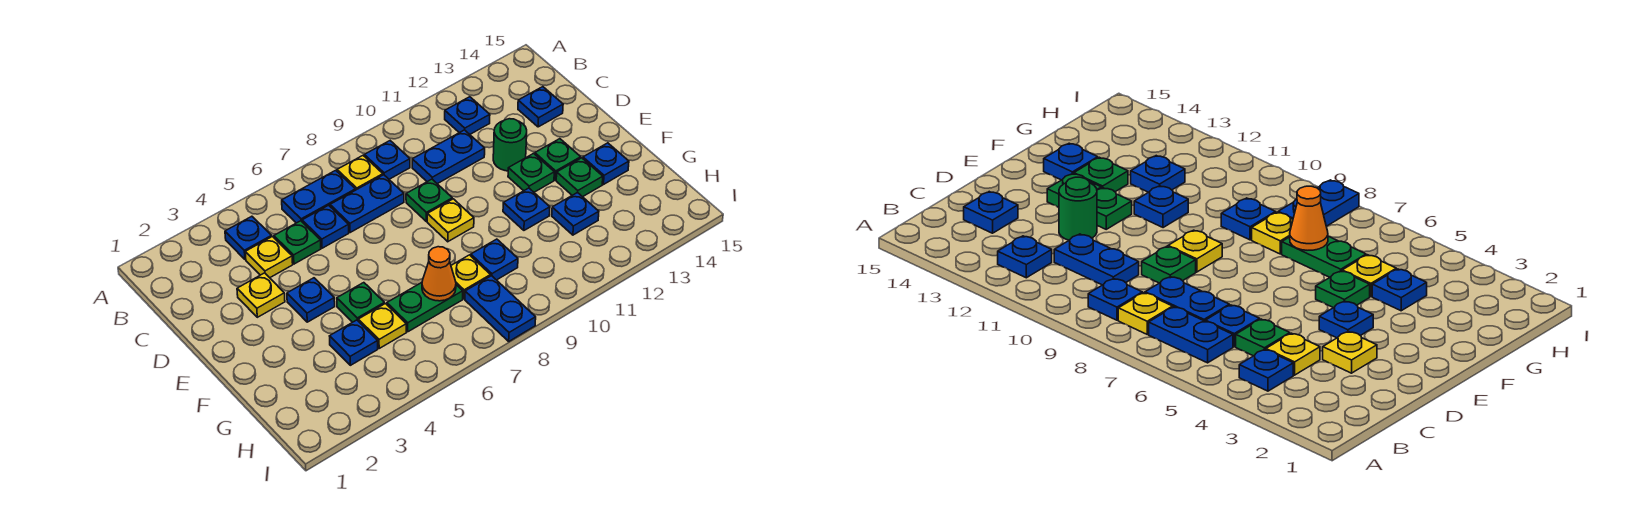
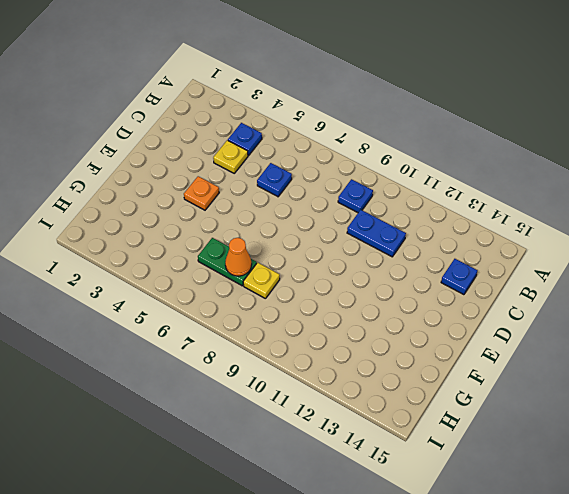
orange 1x1 plate [184,176,219,210] -> blue 1x1 plate [287,278,335,322]
none -> blue 1x2 plate [282,170,355,223]
none -> yellow 1x1 plate [337,156,383,190]
none -> blue 1x1 plate [445,97,490,134]
none -> green 1x1 plate [274,221,321,264]

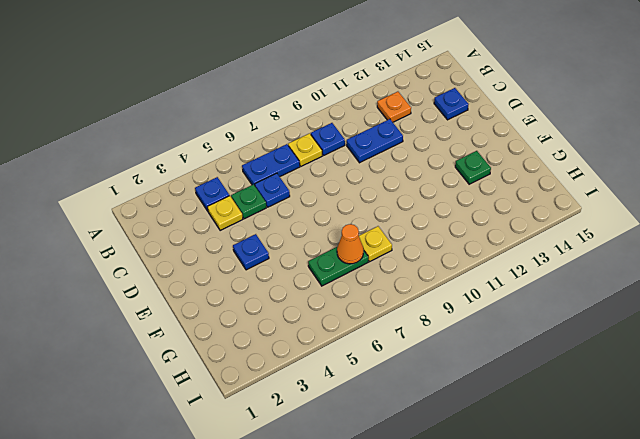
orange 1x1 plate [377,92,411,122] -> blue 1x1 plate [445,97,490,134]
none -> blue 1x2 plate [330,175,404,233]
none -> yellow 1x1 plate [237,273,285,317]
none -> green 1x1 plate [406,179,452,221]
none -> green 1x1 round brick [493,119,527,171]

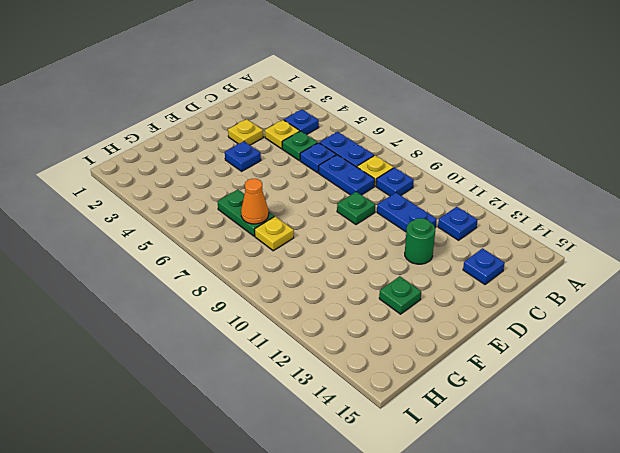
none -> yellow 1x1 plate [427,199,474,242]
none -> green 1x1 plate [508,153,554,192]
none -> green 1x1 plate [535,139,581,180]
none -> green 1x1 plate [337,283,384,322]

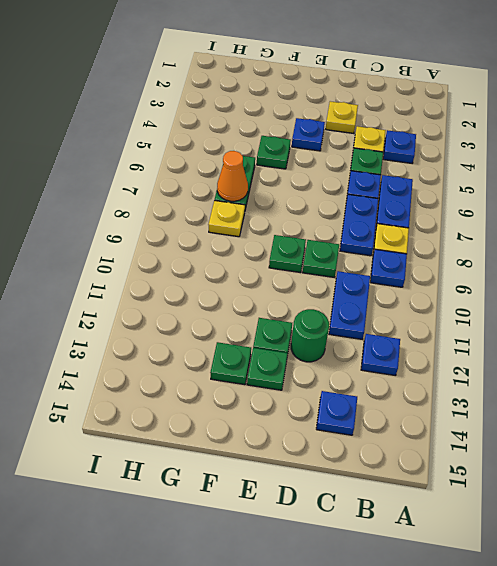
green 1x1 plate [269,235,306,273] -> yellow 1x1 plate [427,199,474,242]
none -> blue 1x1 plate [503,188,550,230]
none -> blue 1x1 plate [583,143,629,185]
none -> blue 1x1 plate [330,320,378,365]
none -> yellow 1x1 plate [358,304,406,348]

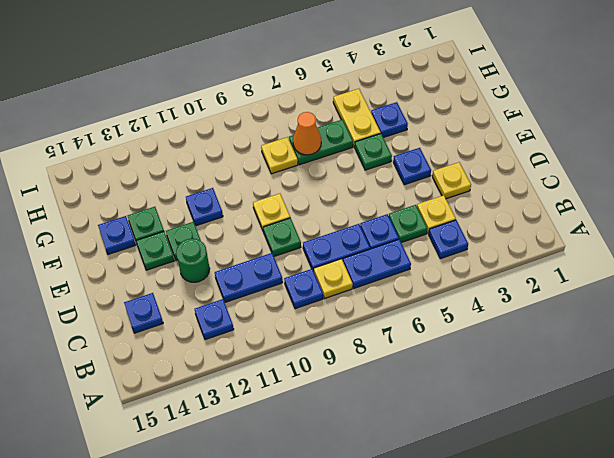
yellow 1x2 plate [333,89,381,147] -> yellow 1x1 plate [358,304,406,348]
none -> blue 1x1 plate [471,239,518,280]
none -> blue 1x1 plate [552,192,599,235]
none -> blue 1x2 plate [465,276,536,341]

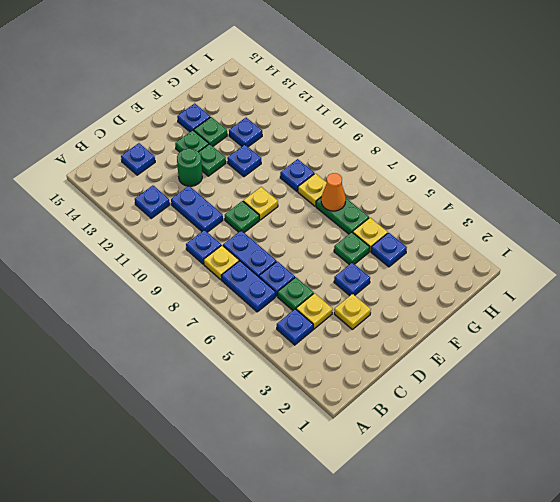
none -> blue 1x2 plate [465,276,536,341]

